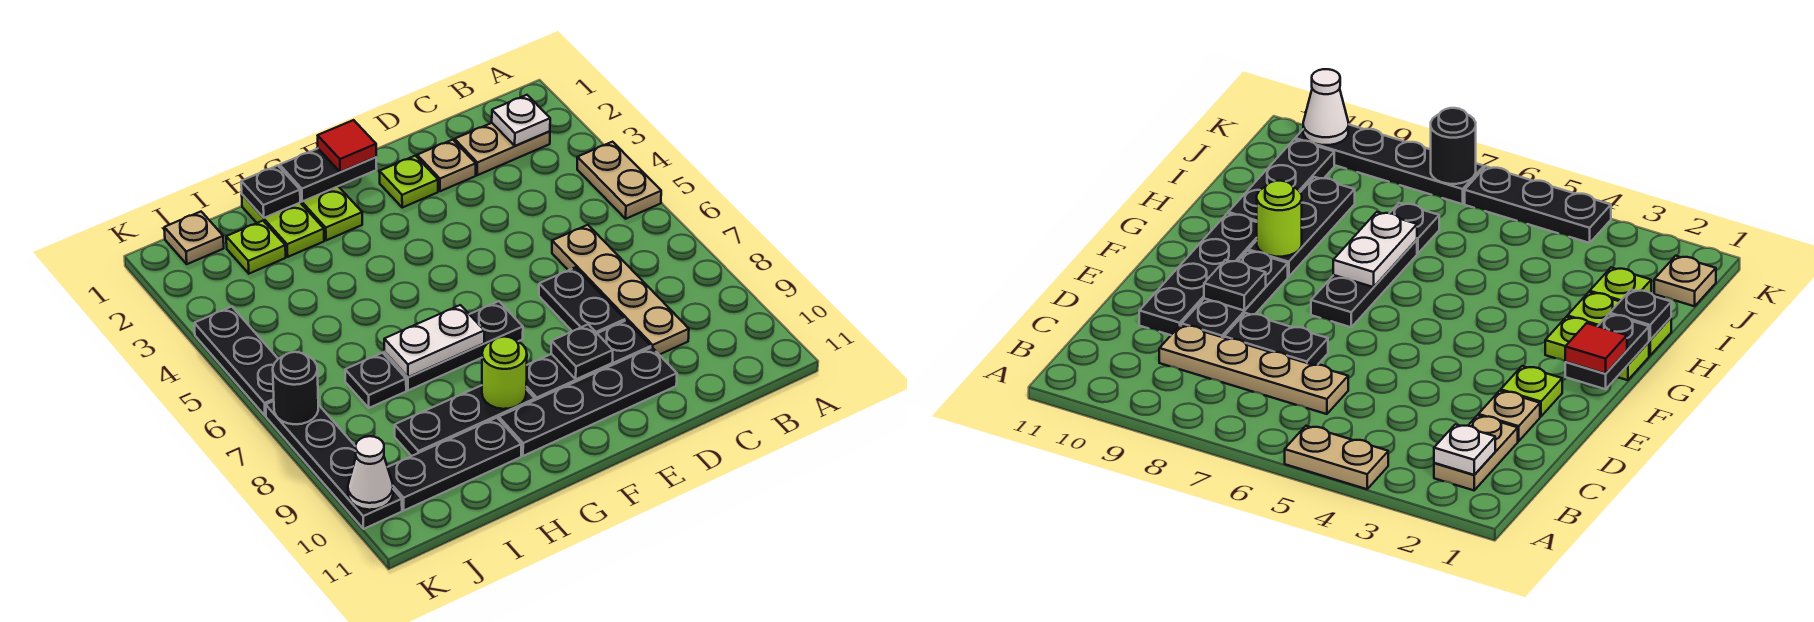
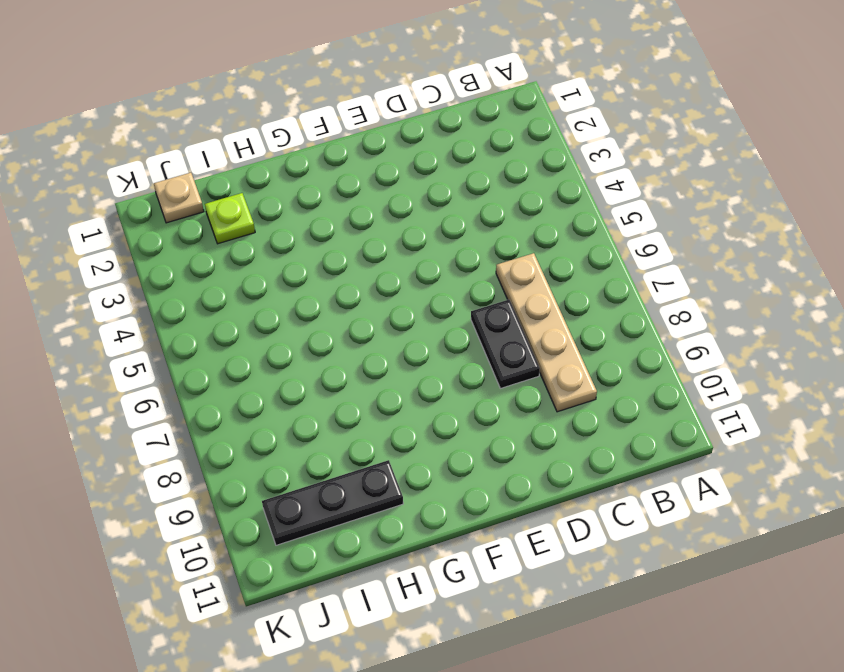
none -> tan 1x2 plate [577,142,661,219]
none -> tan 1x2 plate [455,123,550,175]
none -> tan 1x1 plate [417,140,476,191]

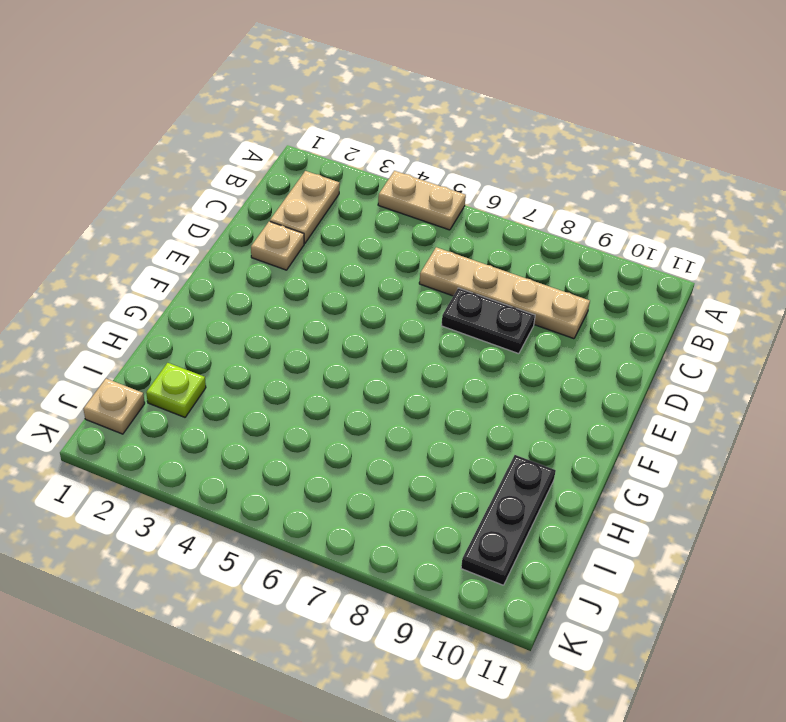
none -> black 1x3 plate [526,321,651,400]
none -> black 1x4 plate [499,348,677,456]
none -> lime 1x1 plate [379,156,438,208]

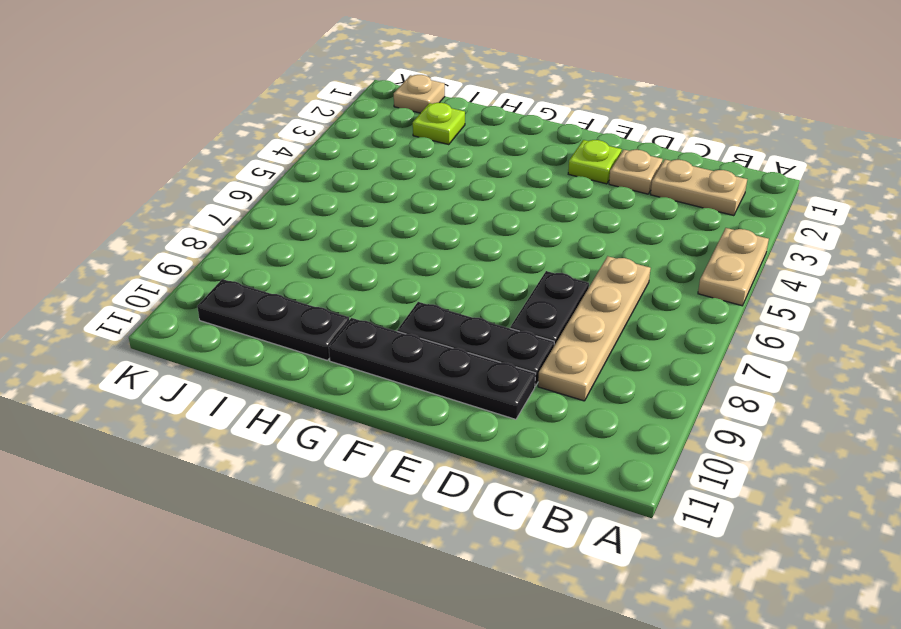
none -> black 1x3 plate [385,301,523,390]
none -> lime 1x2 plate [300,186,362,240]
none -> black 1x3 plate [395,385,535,456]

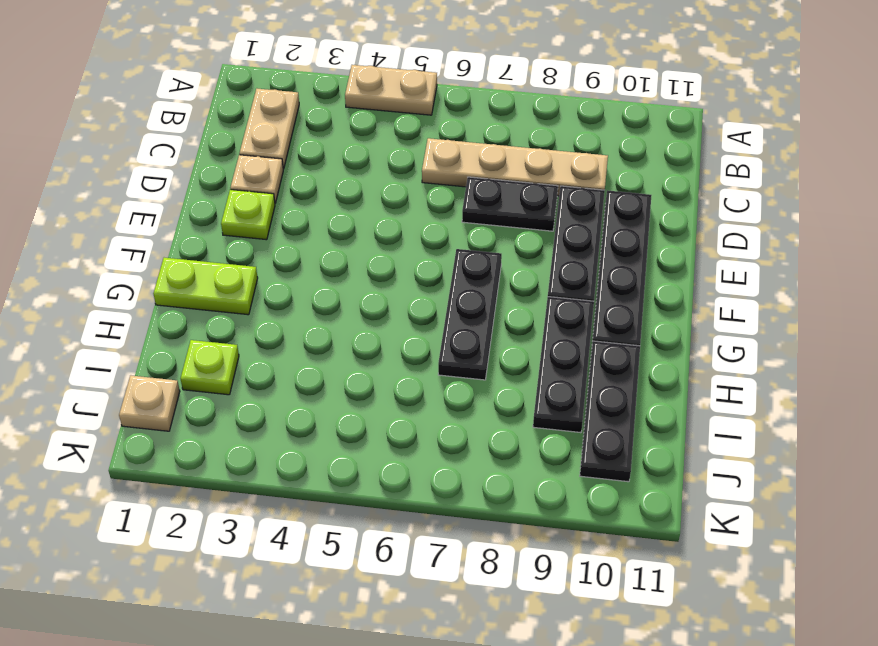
none -> lime 1x2 plate [242,195,324,257]
none -> black 1x1 plate [345,353,406,408]
none -> black 1x3 plate [194,307,278,416]

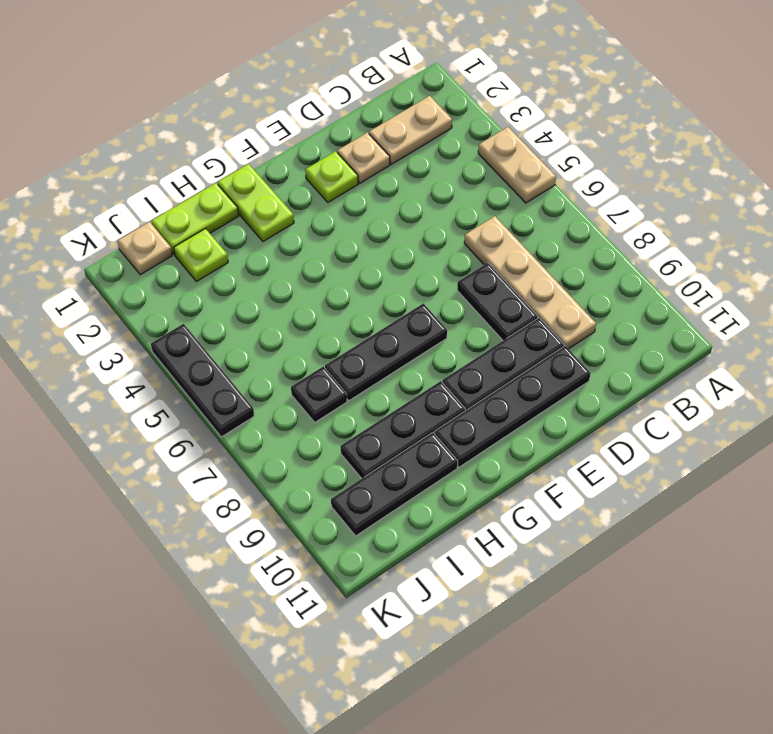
lime 1x2 plate [151,183,238,255] -> lime 1x2 plate turned to [242,195,324,257]
none -> black 1x4 plate [266,401,402,529]
none -> white 1x1 plate [492,95,550,146]
none -> black 1x1 plate [551,324,613,379]

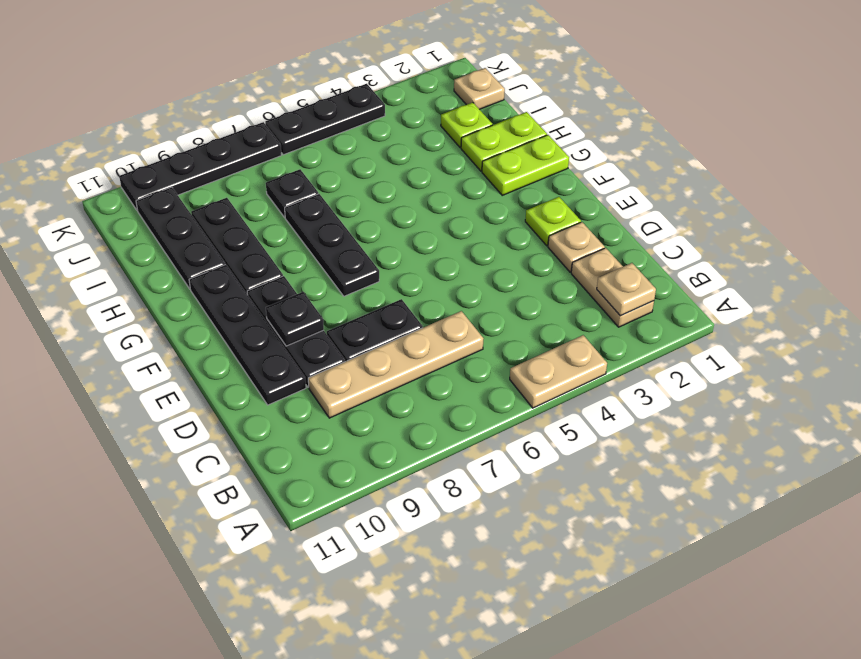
tan 1x1 plate [597,263,656,316] -> white 1x1 plate [492,95,550,146]
none -> black 1x2 plate [280,149,377,201]
none -> white 1x2 plate [384,305,484,377]
none -> lime 1x1 round brick [482,337,527,409]

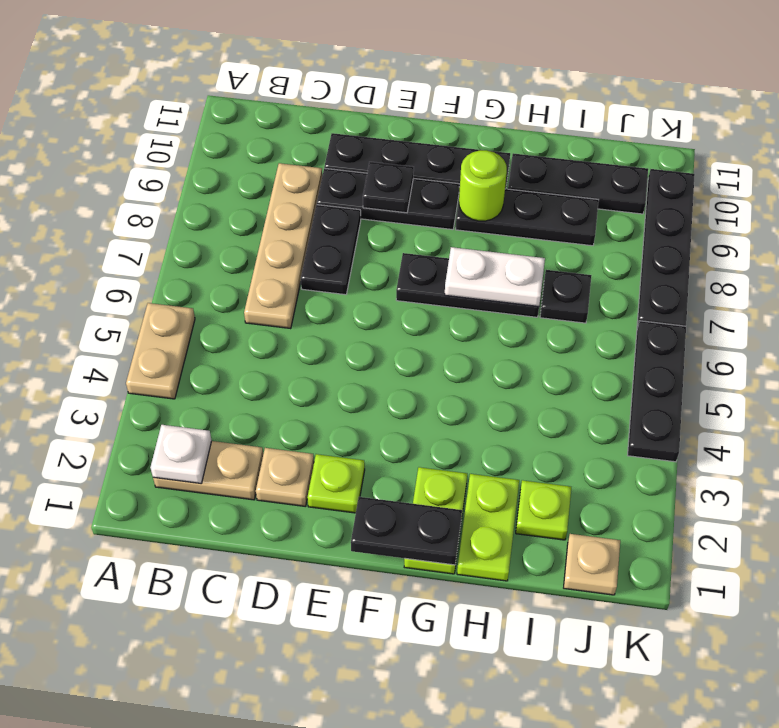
none -> black 1x1 plate [241,166,300,218]
none -> black 1x1 round brick [273,352,318,424]
none -> white 1x1 cone [348,436,393,510]

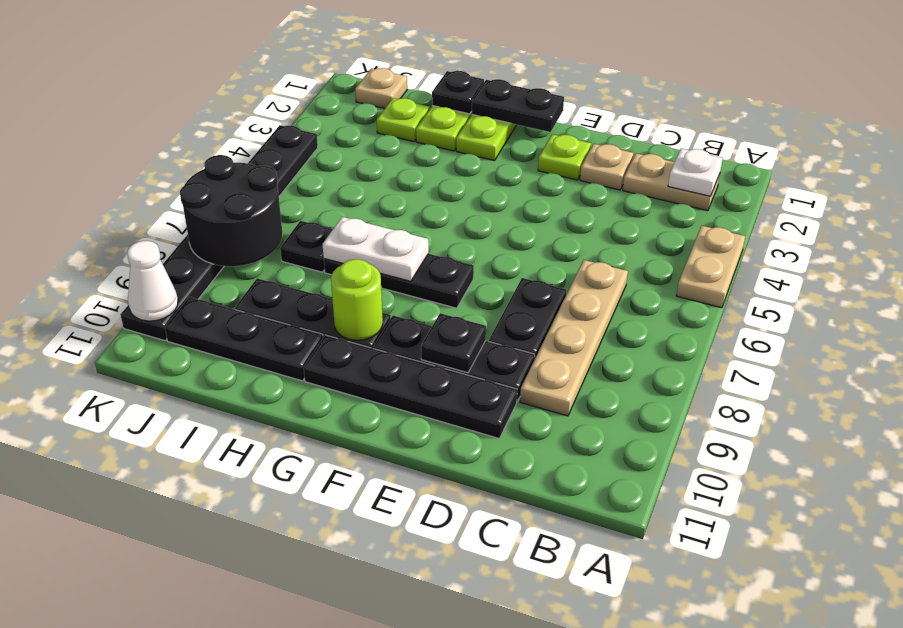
black 2x2 round brick [180,155,283,266] -> black 1x1 round brick [273,352,318,424]
none -> red 1x1 tile [318,120,376,172]

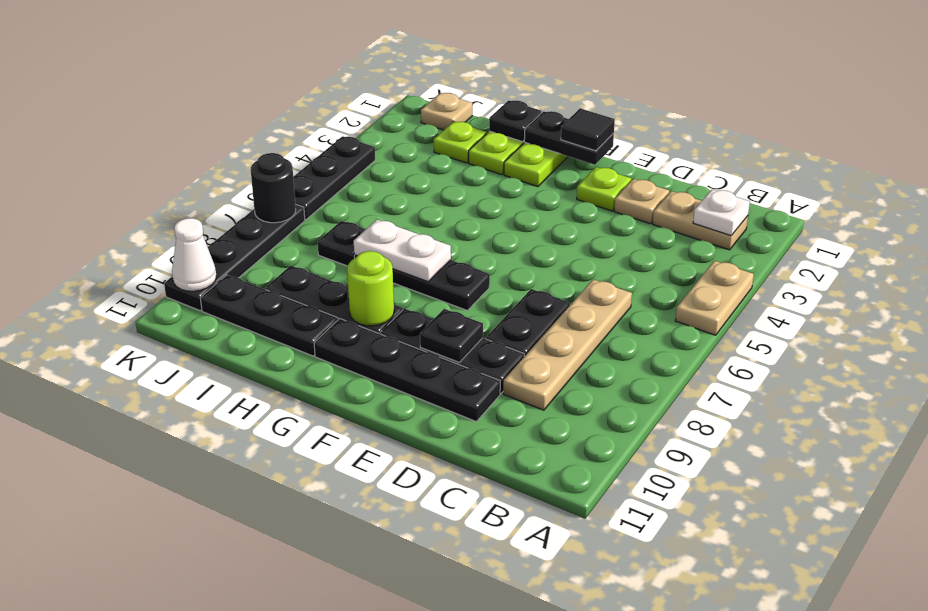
black 1x1 tile [561,108,615,151] -> red 1x1 tile [318,120,376,172]

